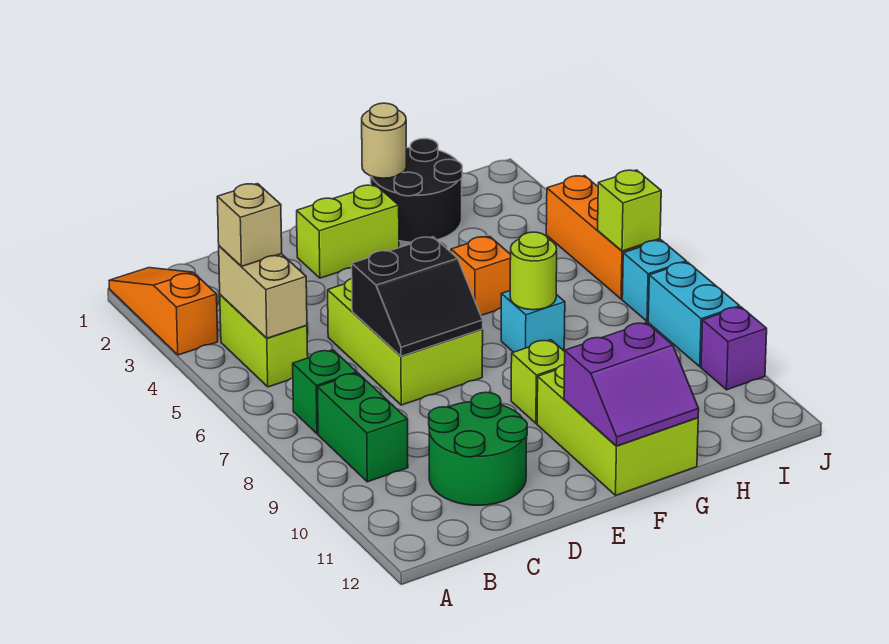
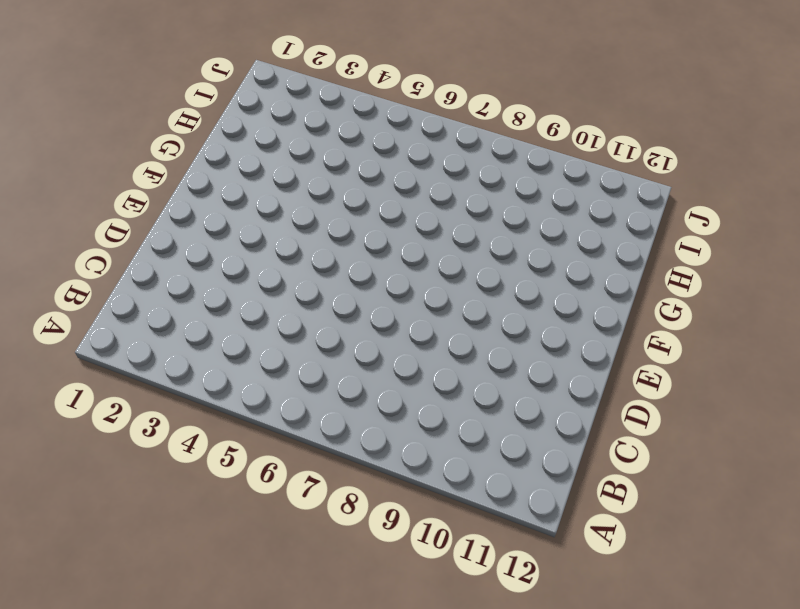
none -> orange 1x3 slope [109,268,218,355]
none -> lime 1x2 brick [220,295,308,387]
none -> green 1x1 brick [293,350,357,434]

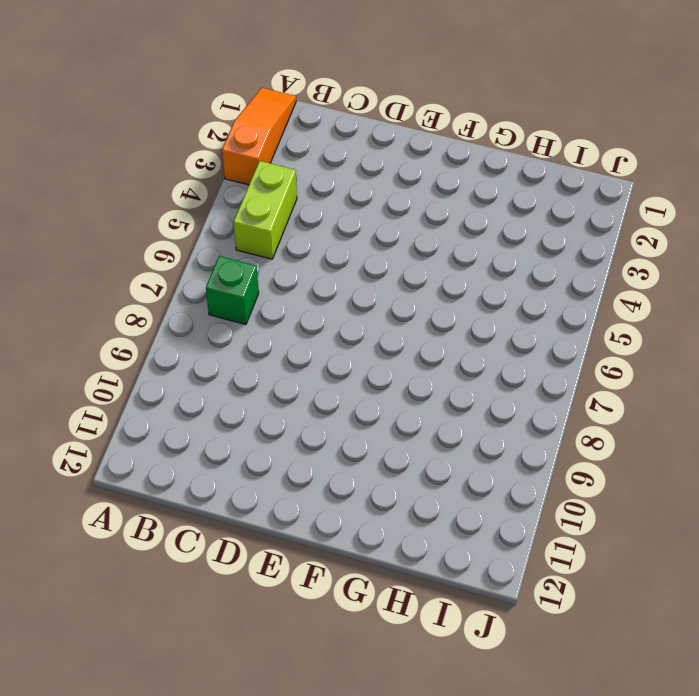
none -> green 1x2 brick [317,373,408,482]
none -> green 2x2 round brick [429,392,527,505]
none -> lime 2x3 brick [328,279,483,405]

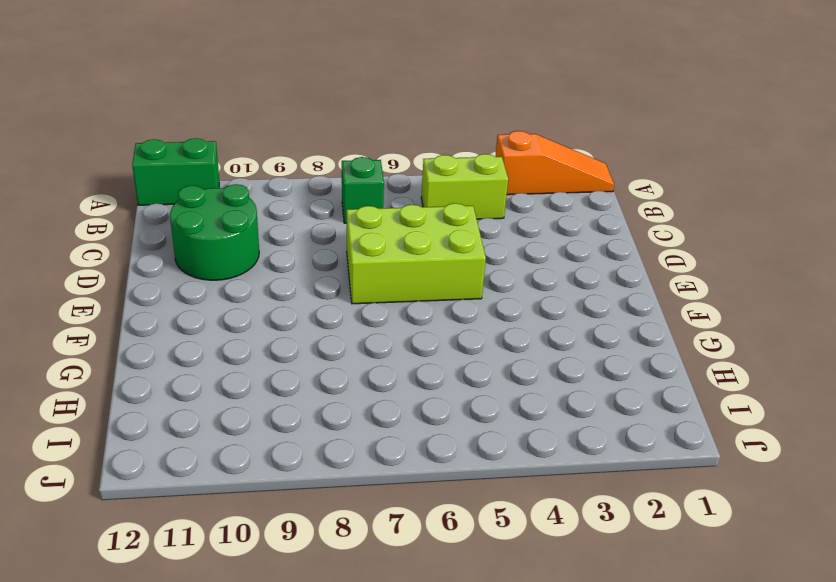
green 1x2 brick [132,138,219,205] -> green 1x2 brick moved to [317,373,408,482]
none -> lime 1x2 brick [297,185,399,278]
none -> lime 1x1 brick [511,340,565,423]
none -> lime 2x3 brick [537,364,698,495]

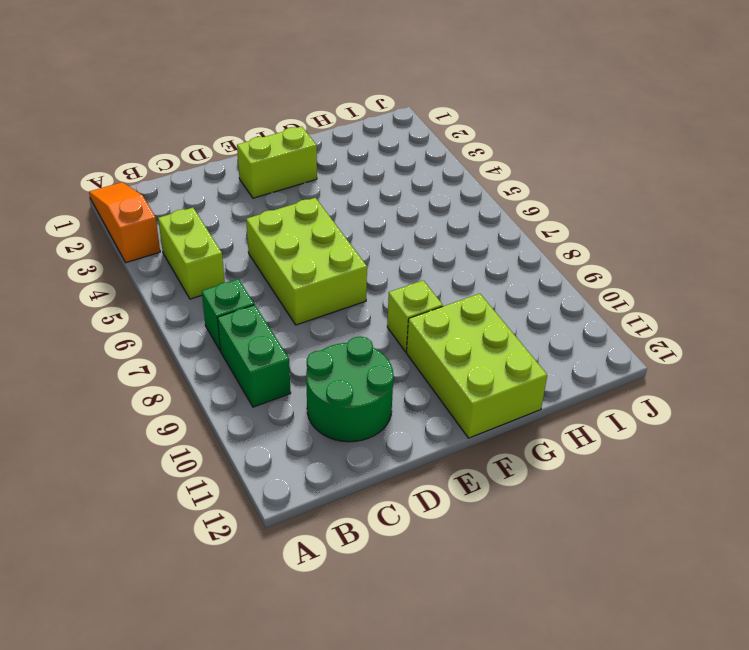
none -> black 2x2 round brick [371,139,462,242]
none -> orange 1x1 brick [451,236,511,315]
none -> cyan 1x1 brick [501,291,565,352]

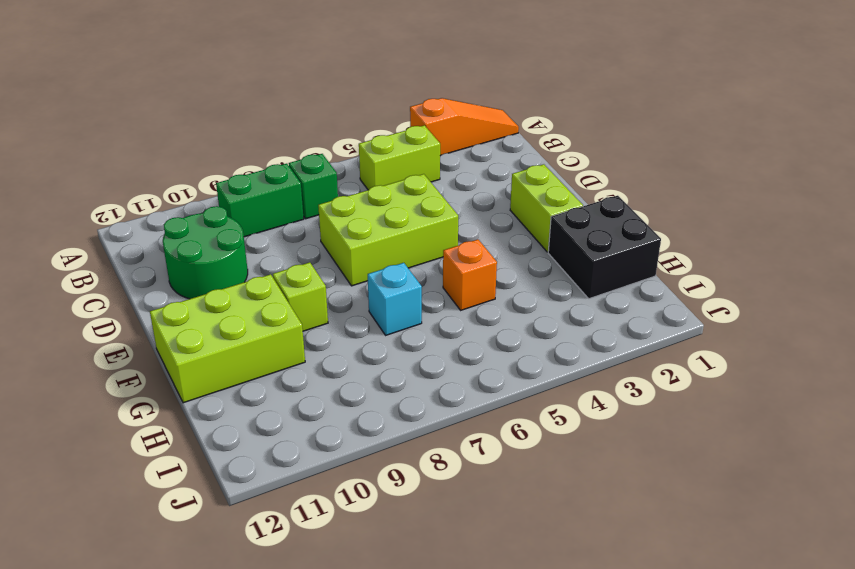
black 2x2 brick [548,196,661,299] -> black 2x2 round brick [371,139,462,242]
none -> orange 1x3 brick [546,176,660,299]
none -> cyan 1x1 brick [622,240,686,321]
none -> cyan 1x2 brick [648,262,740,367]

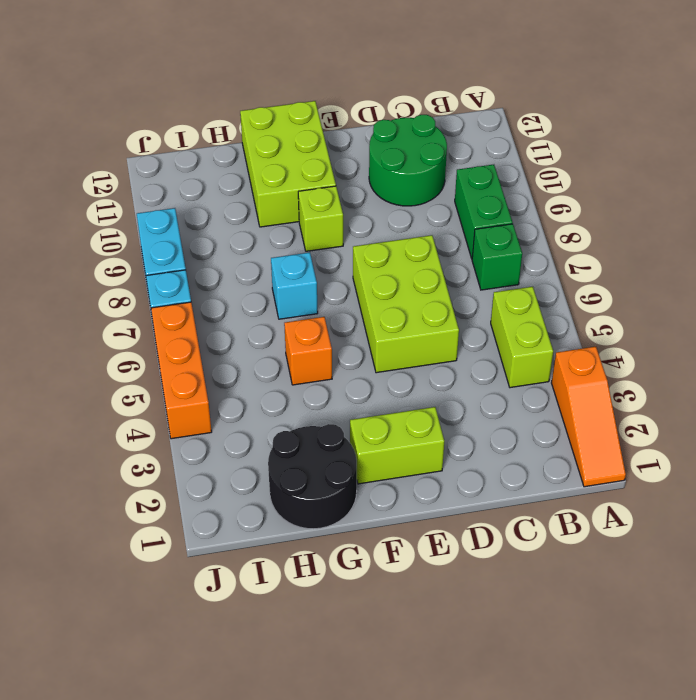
none -> purple 1x1 brick [701,307,767,390]
none -> tan 1x2 brick [219,246,307,338]
none -> black 2x2 slope [352,237,483,356]

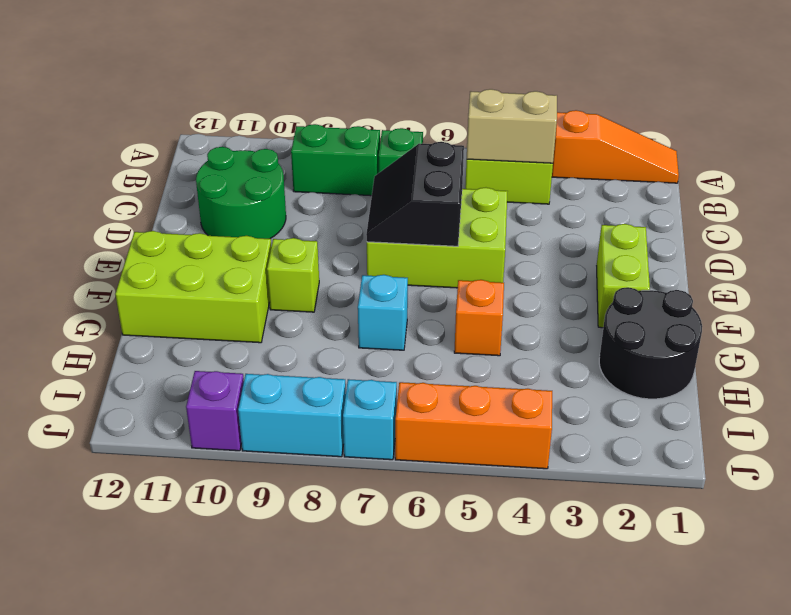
none -> purple 2x2 slope [564,322,699,446]
none -> tan 1x1 round brick [362,103,406,178]
none -> lime 1x1 round brick [510,232,557,310]

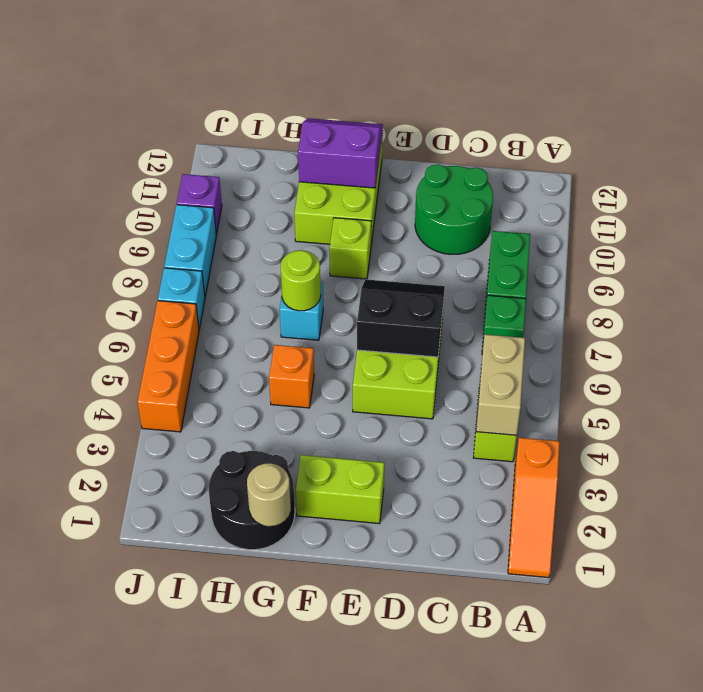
none -> lime 1x1 brick [598,170,661,251]
none -> tan 1x1 brick [217,184,282,266]

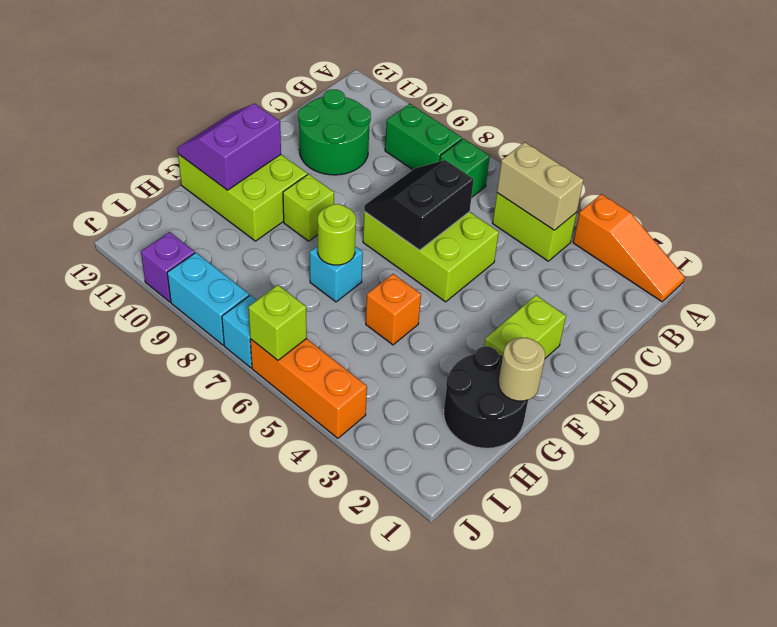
none -> tan 1x1 brick [217,184,282,266]

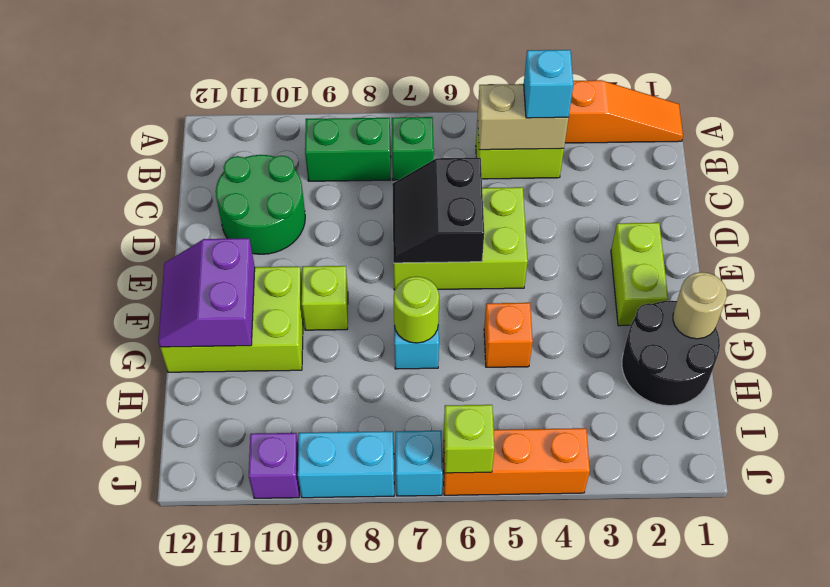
cyan 1x1 brick [524,50,573,118] -> tan 1x1 brick [217,184,282,266]

